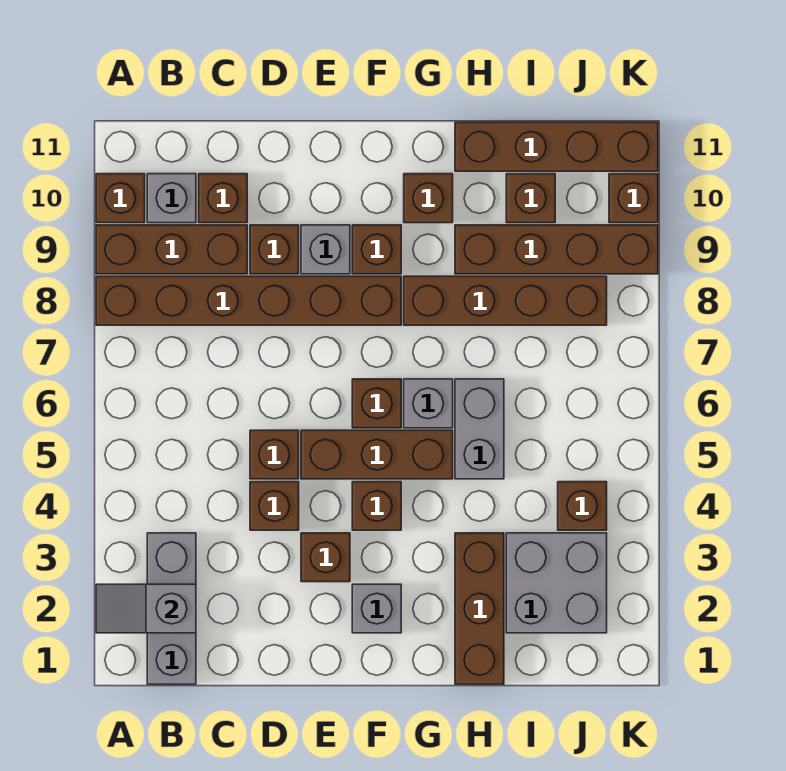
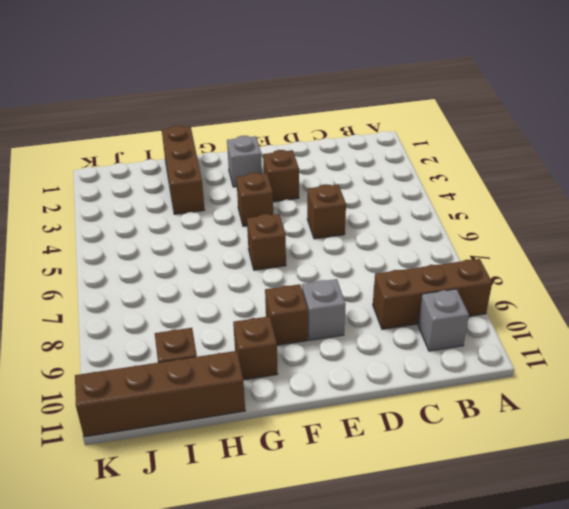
none -> brown 1x6 brick [96,276,401,325]
none -> brown 1x1 brick [96,174,145,223]
none -> grey 1x3 brick [147,533,196,684]

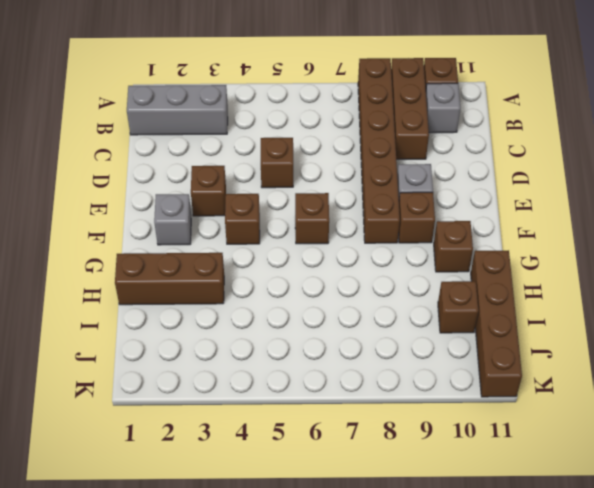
none -> brown 1x1 brick [199,174,247,223]
none -> brown 1x1 brick [250,482,299,530]
none -> brown 1x1 brick [250,225,299,274]

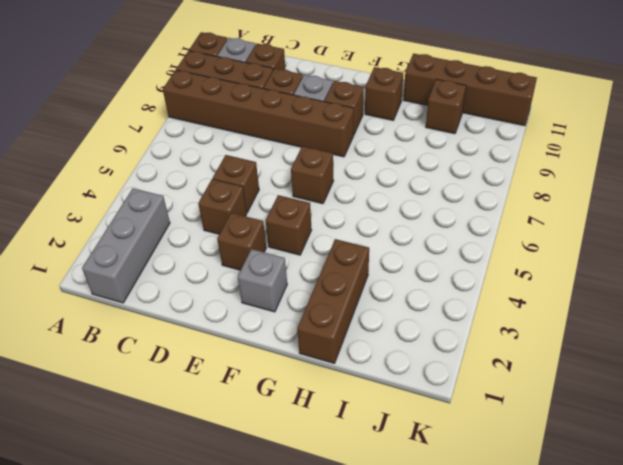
none -> brown 1x3 brick [301,430,453,479]
none -> grey 1x1 brick [404,379,453,428]
none -> brown 1x4 brick [404,276,607,325]

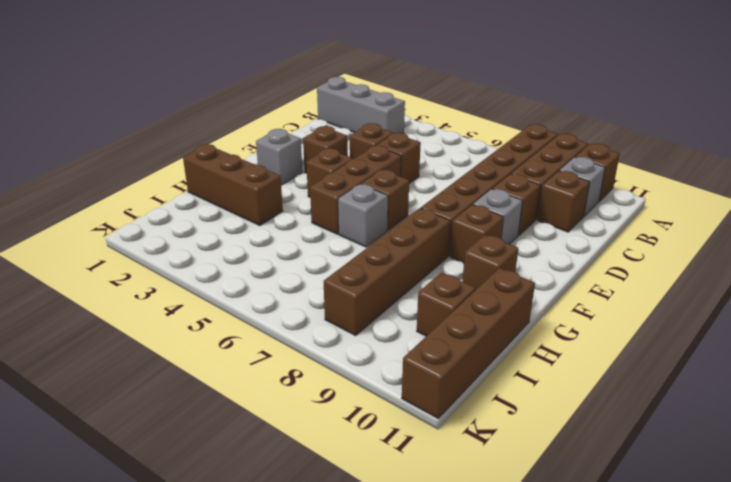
none -> grey 1x2 brick [455,379,504,479]
none -> brown 1x4 brick [455,225,658,274]
none -> grey 2x2 brick [506,533,607,633]

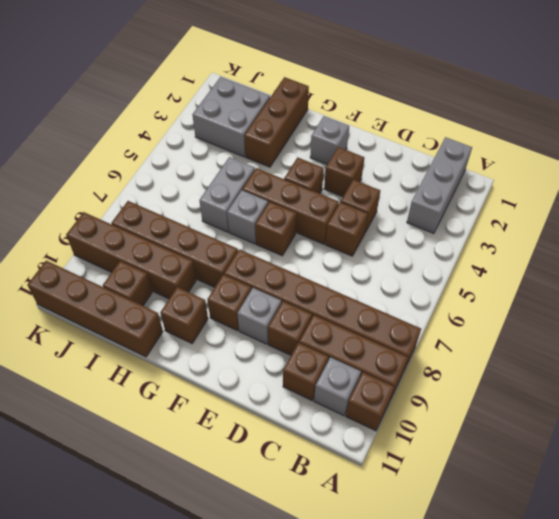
none -> brown 1x1 brick [558,482,607,530]
none -> brown 1x1 brick [609,174,658,223]
none -> grey 1x2 slope [96,584,196,633]

